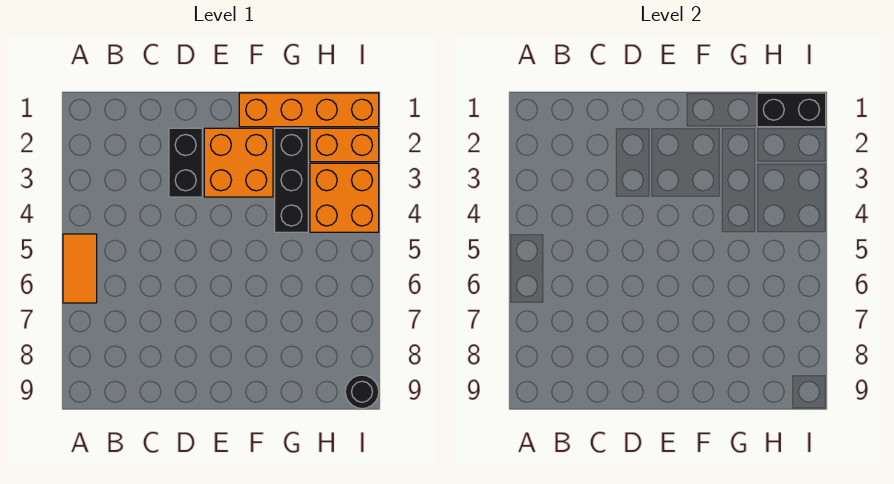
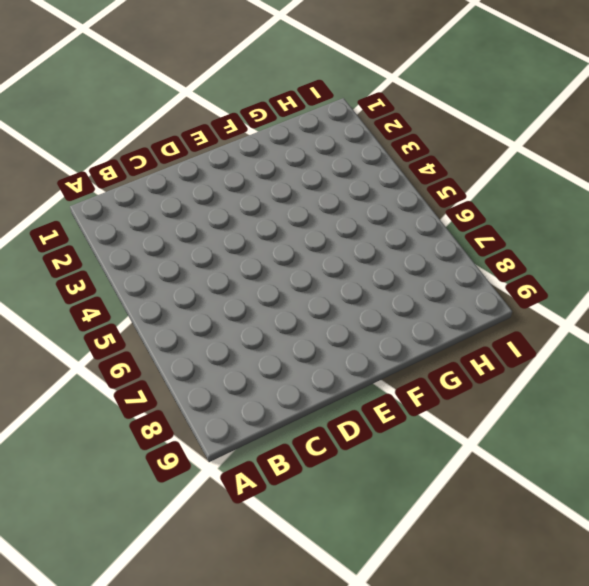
none -> orange 1x2 tile [63,234,97,303]
none -> black 1x2 brick [169,128,202,197]

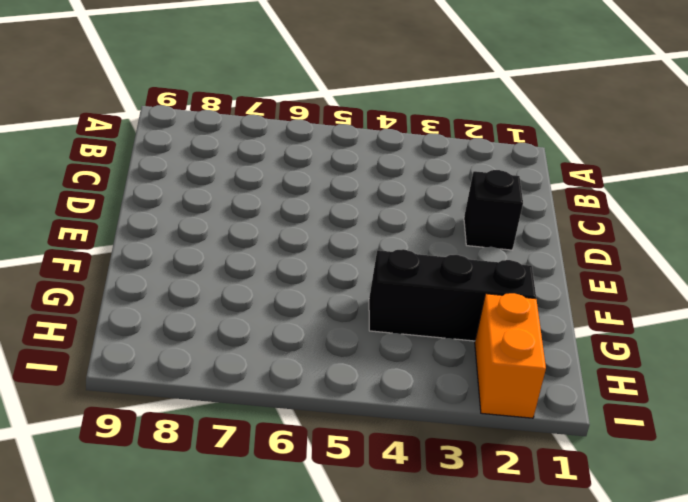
black 1x1 brick [464,170,523,250] -> black 1x2 brick [169,128,202,197]
none -> orange 1x2 tile [63,234,97,303]
none -> orange 2x2 brick [204,128,273,197]

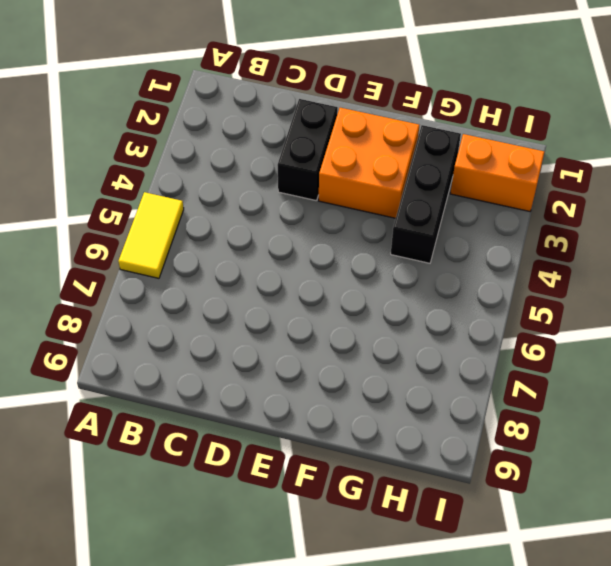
yellow 1x2 tile [118,192,184,278] -> orange 1x2 tile [63,234,97,303]
none -> orange 1x4 brick [239,93,379,127]
none -> orange 2x2 brick [310,163,379,232]

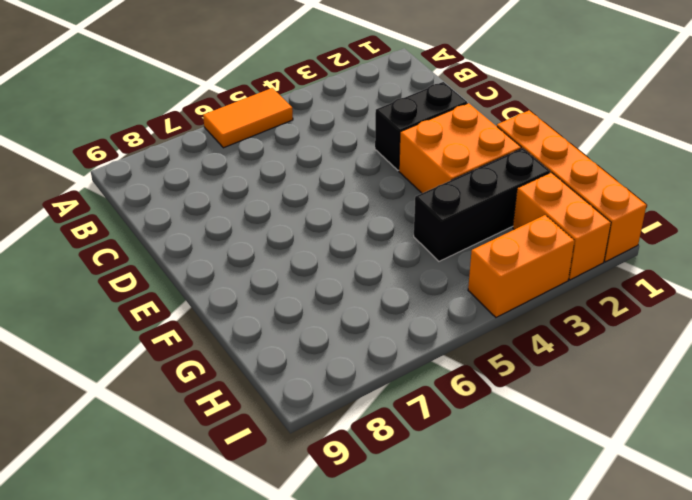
orange 1x2 brick [468,215,575,317] -> orange 2x2 brick [310,163,379,232]
none -> black 1x1 round brick [345,375,379,409]
none -> black 1x2 brick [757,93,826,127]

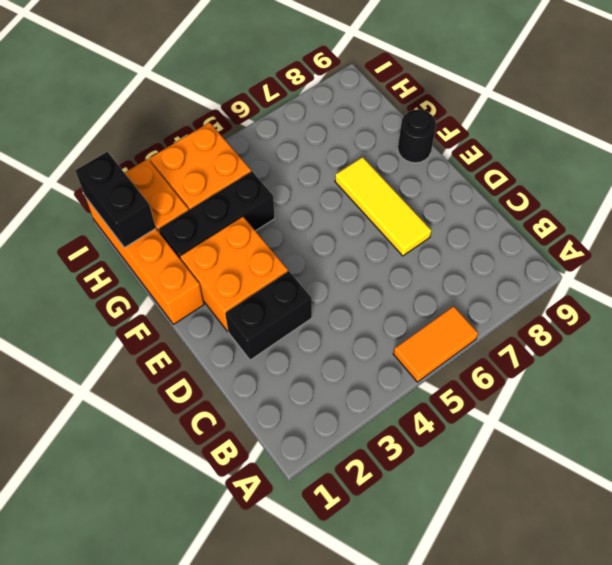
yellow 1x3 tile [335,157,431,256] -> none
black 1x1 round brick [398,110,436,163] -> black 1x1 round brick moved to [345,375,379,409]

